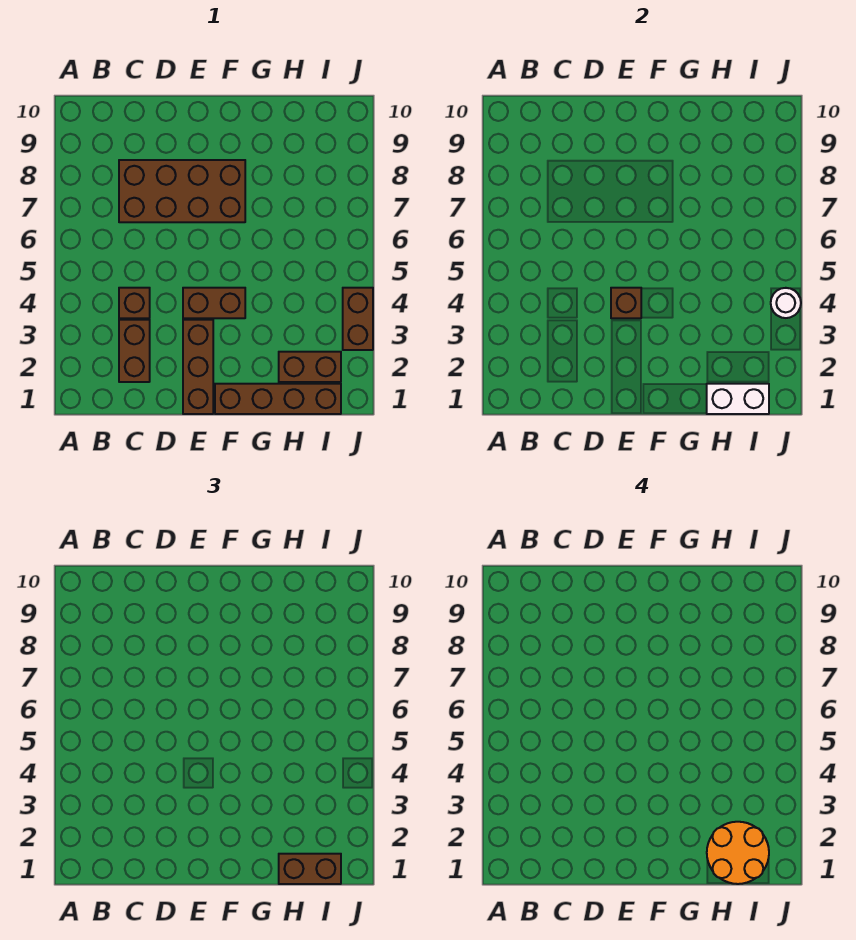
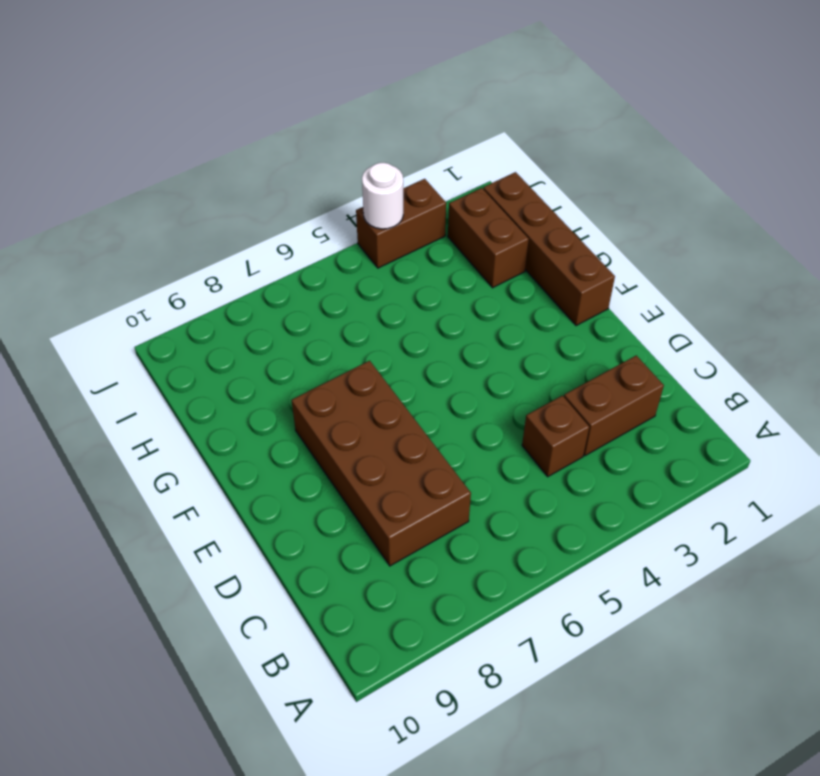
none -> brown 1x3 brick [183,320,213,414]
none -> brown 1x2 brick [183,288,245,318]
none -> brown 1x1 brick [611,288,641,318]

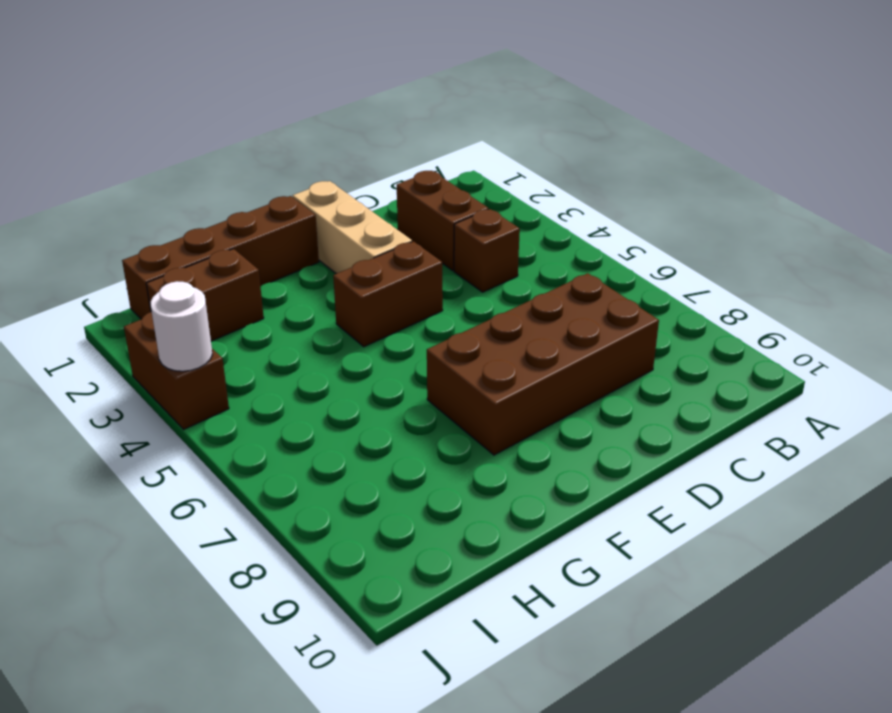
tan 1x3 brick [293,181,412,274] -> brown 1x3 brick [183,320,213,414]
none -> brown 1x1 brick [611,288,641,318]
none -> white 1x2 brick [707,384,769,414]
none -> brown 1x2 brick [279,854,341,884]

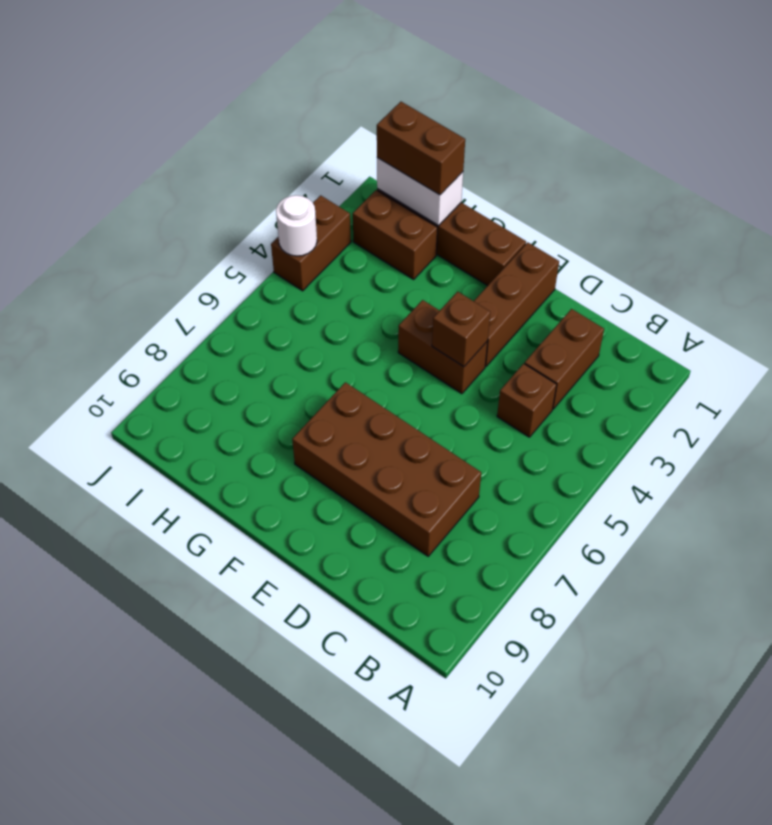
none -> orange 2x2 round brick [707,822,769,884]

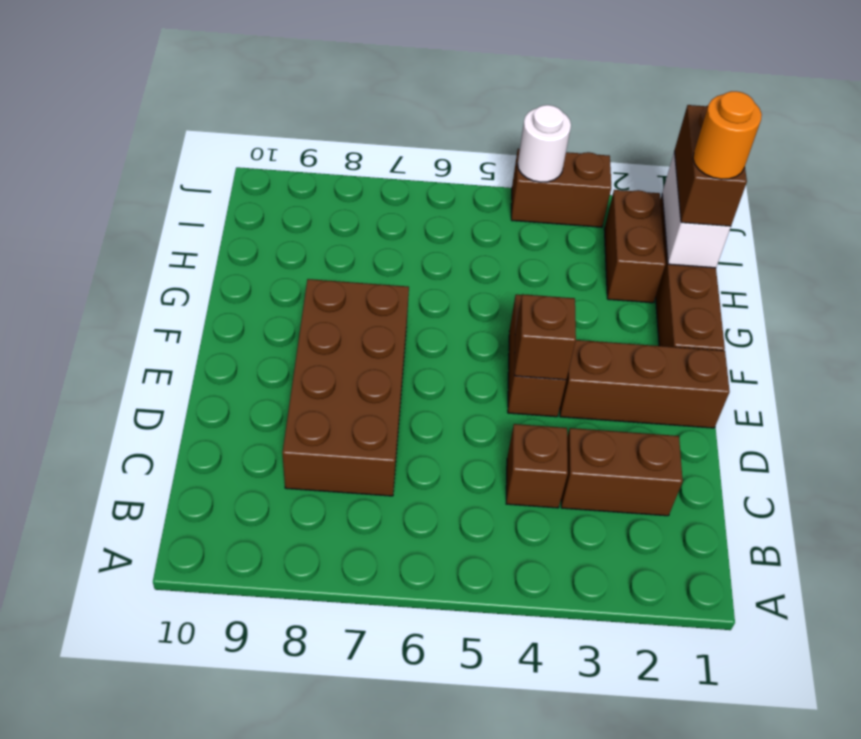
orange 1x1 round brick [693,91,762,179] -> orange 2x2 round brick [707,822,769,884]

